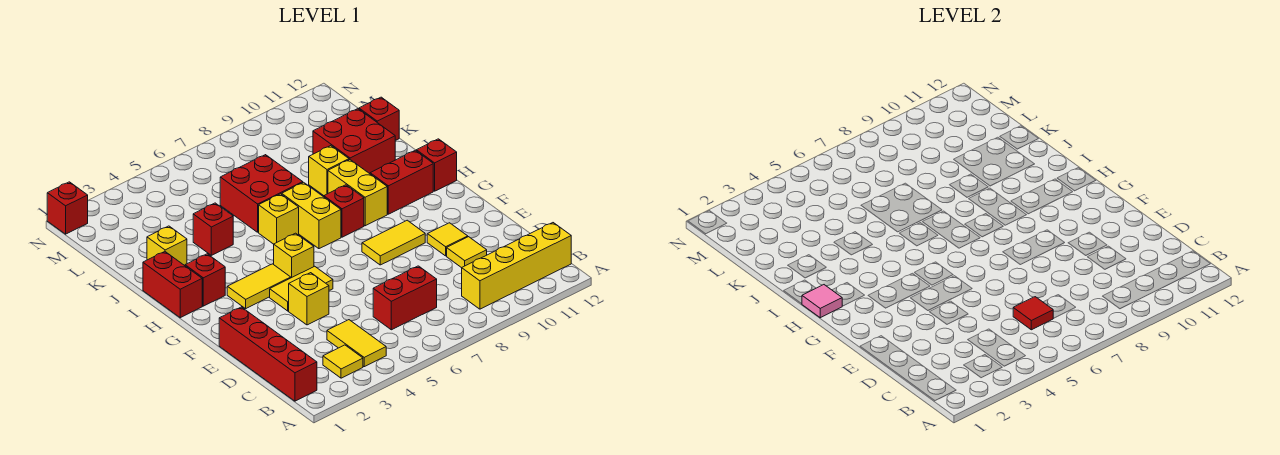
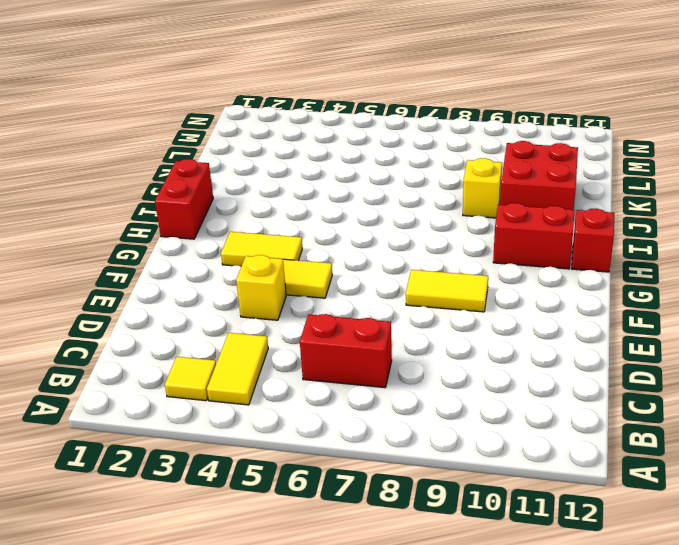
none -> red 1x4 brick [219,307,317,401]
none -> yellow 1x4 brick [462,223,571,309]
none -> yellow 1x1 tile [447,237,487,268]

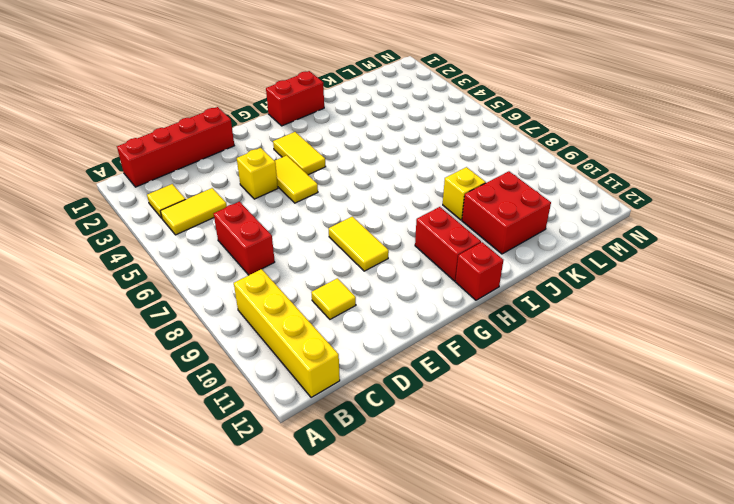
none -> yellow 1x1 tile [427,223,468,256]
none -> yellow 1x1 brick [274,233,314,278]
none -> red 1x1 brick [185,254,225,306]

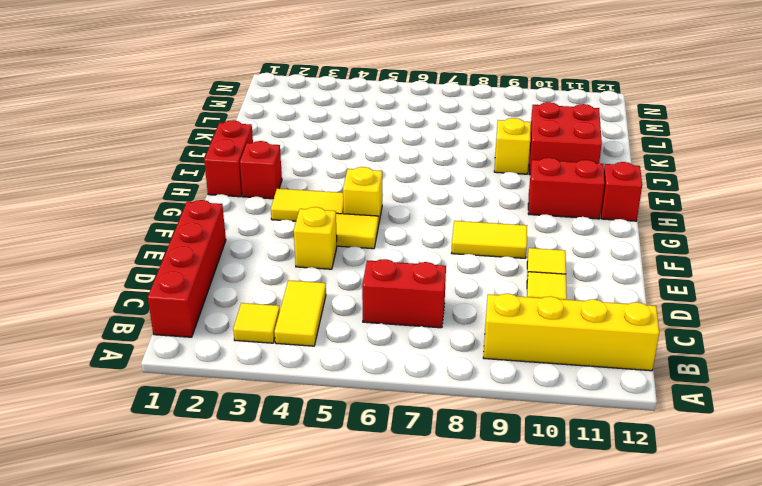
none -> yellow 1x2 brick [282,182,341,249]
none -> red 1x1 brick [324,185,364,237]
none -> yellow 1x2 brick [328,160,387,226]

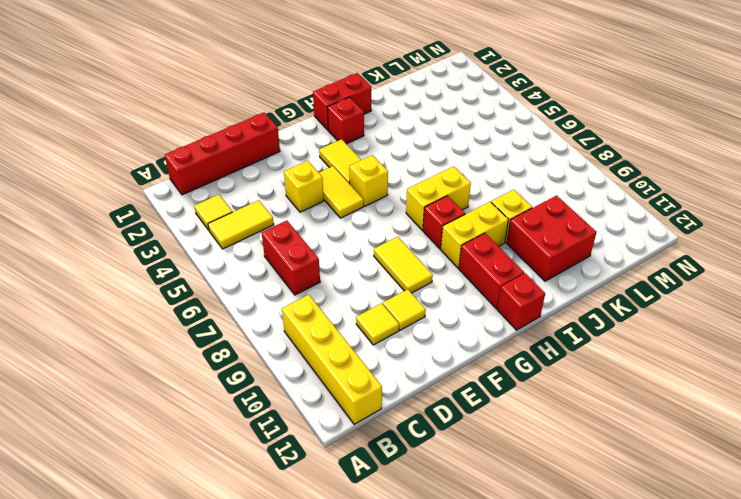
none -> yellow 1x1 brick [259,194,299,244]
none -> yellow 1x1 brick [147,226,187,266]
none -> red 1x1 brick [193,203,233,255]

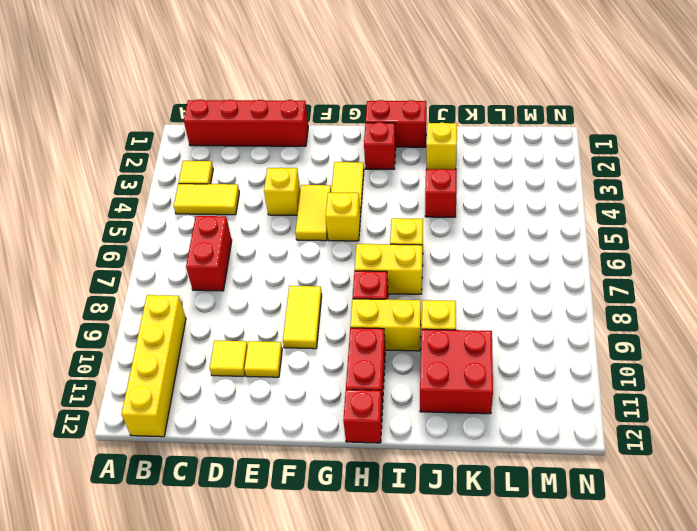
none -> red 2x2 brick [220,155,303,232]
none -> red 1x1 brick [359,97,399,141]
none -> red 1x1 brick [47,182,88,234]

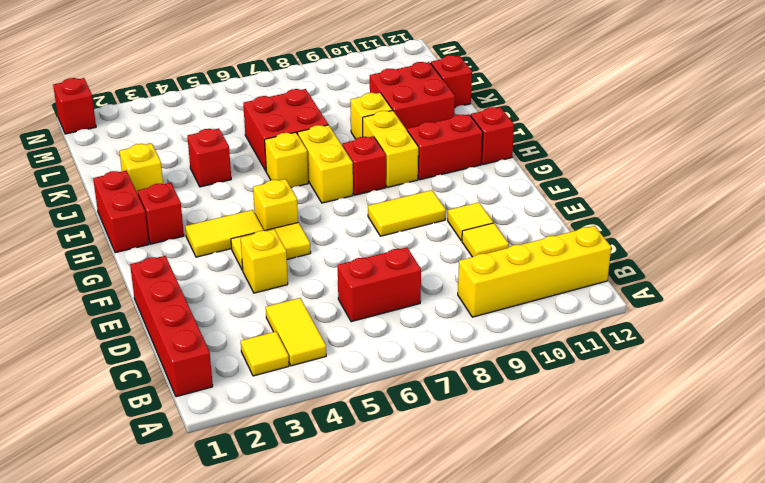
none -> red 1x1 tile [1013,297,1053,330]
none -> pink 1x1 tile [802,285,842,318]

